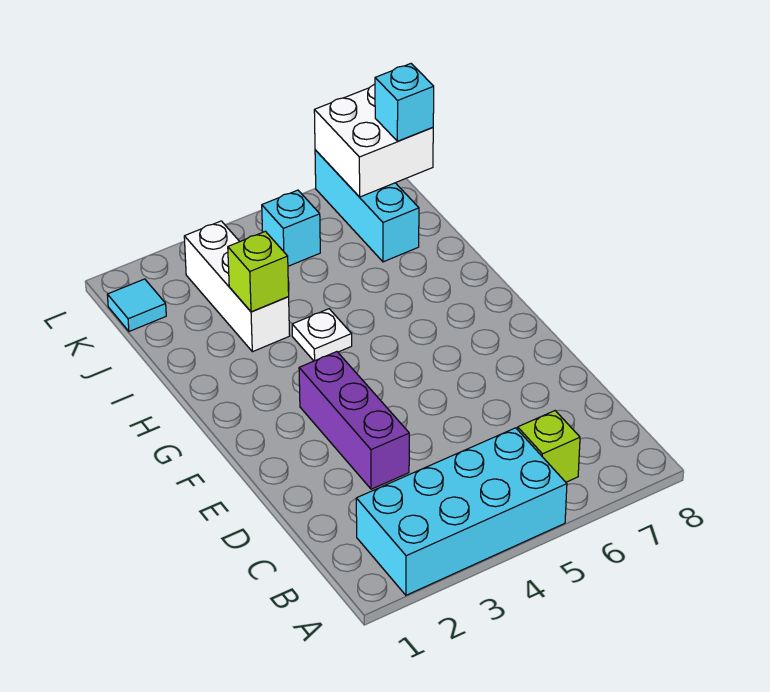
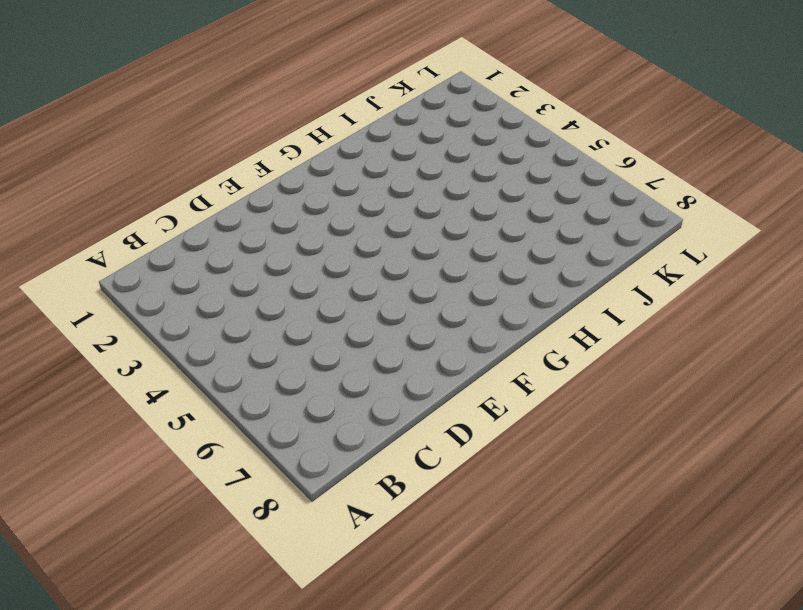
none -> cyan 2x4 brick [356,428,567,595]
none -> lime 1x1 brick [518,411,580,482]

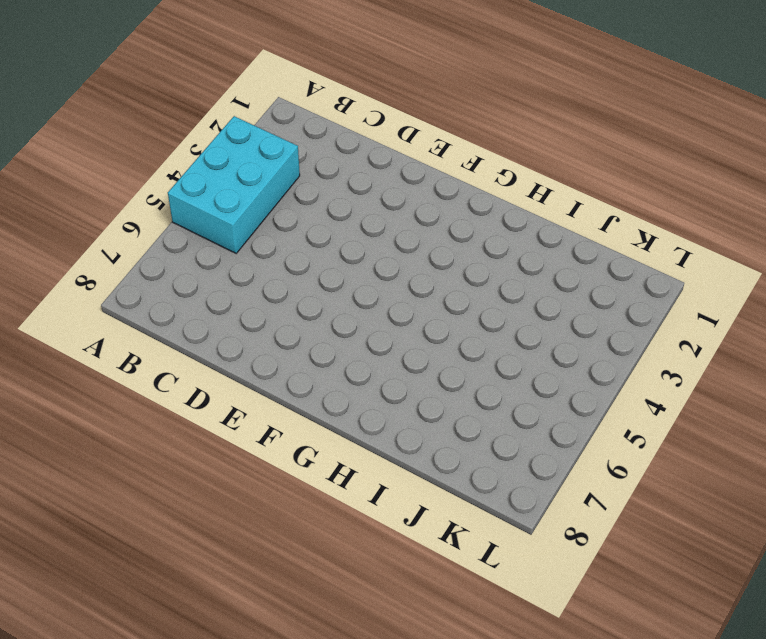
cyan 2x3 brick [168,116,300,253] -> cyan 2x4 brick [356,428,567,595]
none -> lime 1x1 brick [518,411,580,482]
none -> purple 1x3 brick [299,352,409,489]

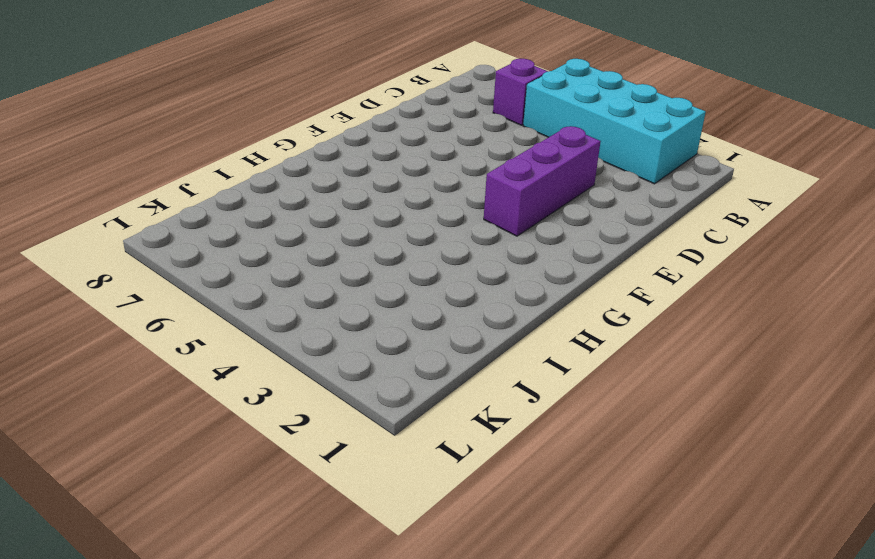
purple 1x1 brick [493,59,548,125] -> lime 1x1 brick [518,411,580,482]
none -> white 1x1 plate [292,309,352,361]
none -> white 1x3 brick [184,221,290,352]

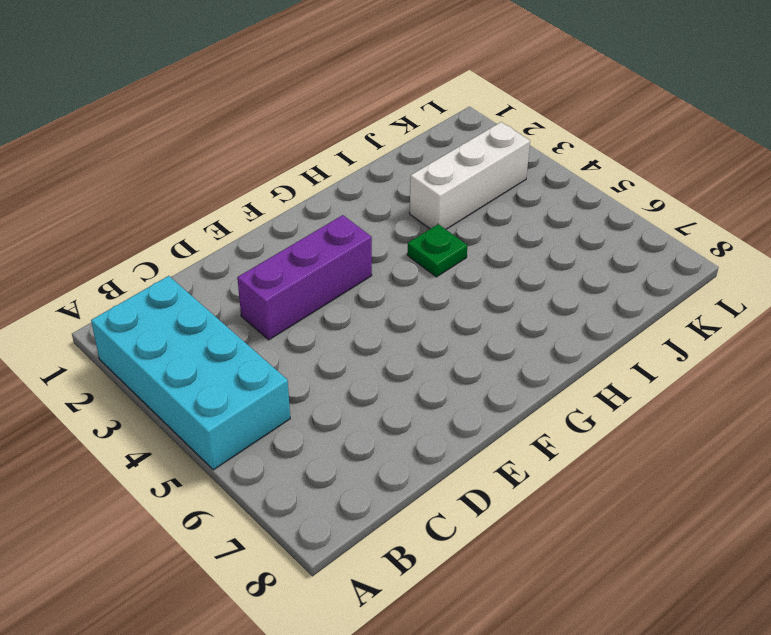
green 1x1 plate [407,224,468,277] -> white 1x1 plate [292,309,352,361]
none -> lime 1x1 brick [518,411,580,482]
none -> cyan 1x3 brick [315,150,419,262]

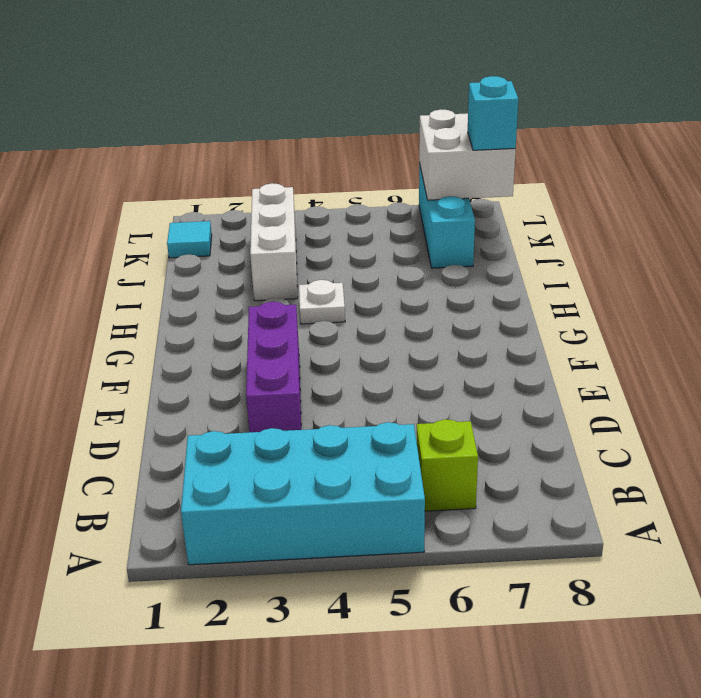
none -> cyan 1x1 brick [262,190,320,266]
none -> lime 1x1 brick [228,231,289,312]

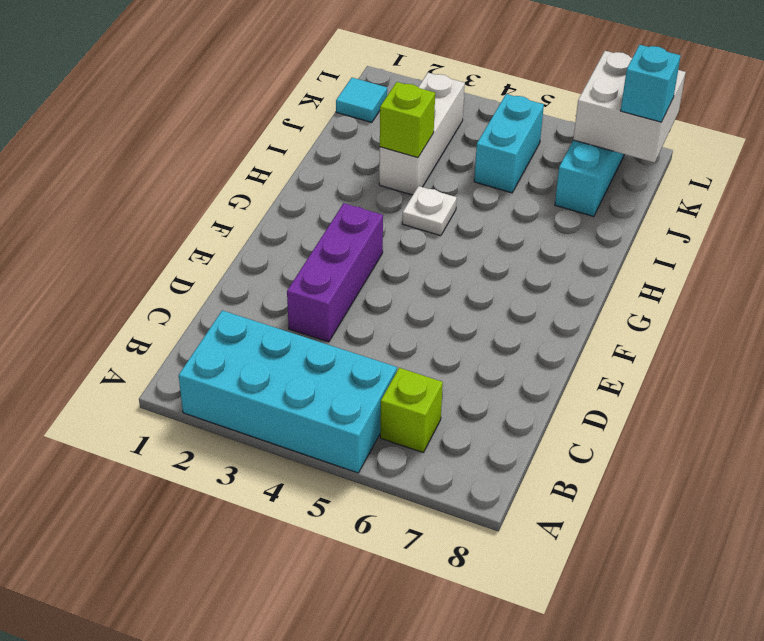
cyan 1x2 brick [474,94,544,193] -> cyan 1x1 brick [262,190,320,266]

